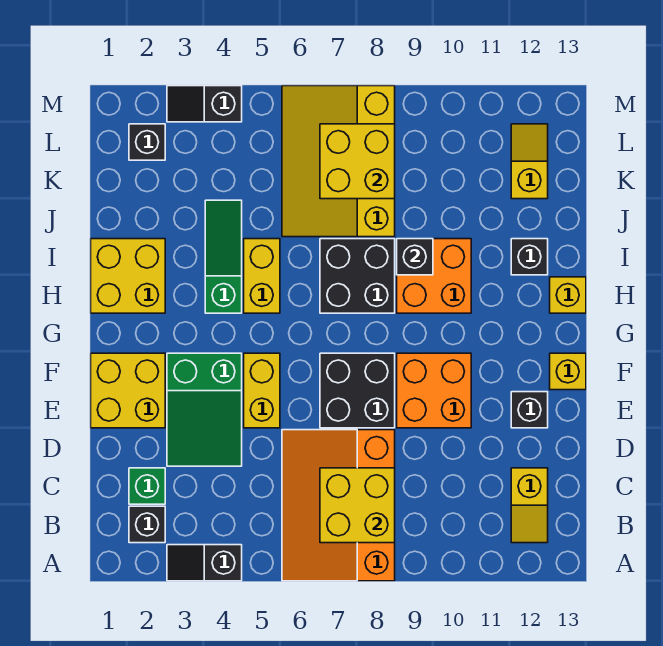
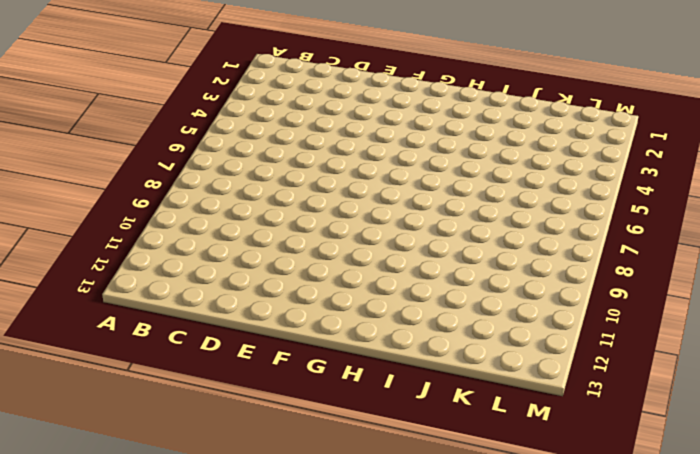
none -> black 1x2 slope [167,545,242,581]
none -> orange 3x4 slope [282,430,395,581]
none -> black 1x1 brick [129,506,165,543]

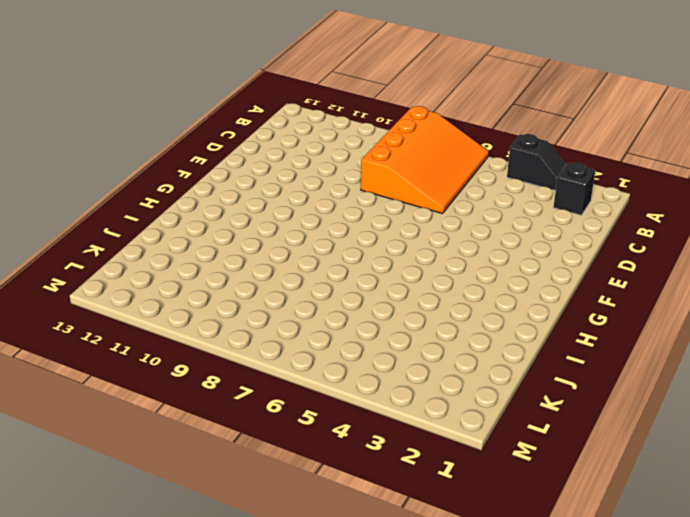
none -> yellow 1x2 slope [511,468,548,543]
none -> green 1x1 brick [129,468,165,504]
none -> green 2x3 slope [167,353,242,466]

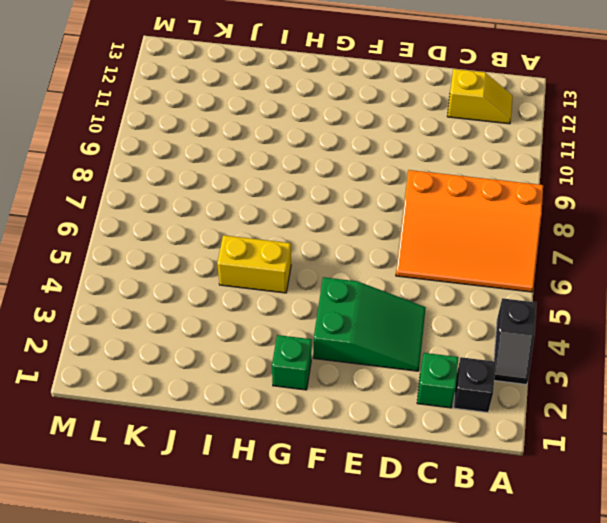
green 1x1 brick [272,335,312,390] -> none
none -> yellow 2x2 brick [91,353,165,428]
none -> yellow 1x2 brick [244,353,280,428]
none -> black 2x2 brick [320,353,395,428]

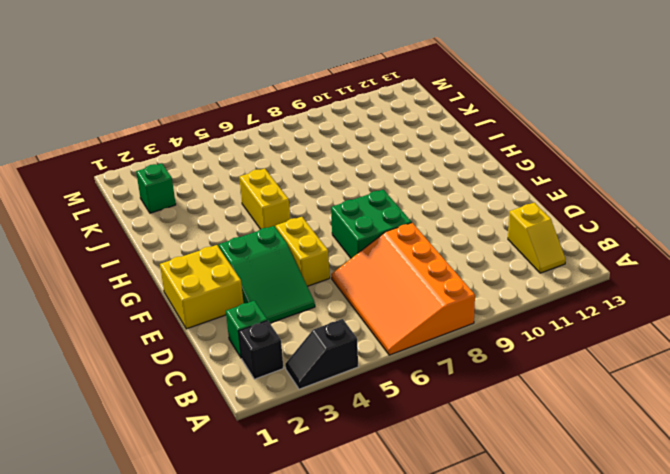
green 2x2 brick [331,190,412,258] -> black 2x2 brick [320,353,395,428]
green 1x1 brick [136,163,176,213] -> none
none -> orange 2x2 brick [397,353,471,428]
none -> black 1x1 brick [511,392,548,428]
none -> yellow 1x1 brick [550,353,586,390]

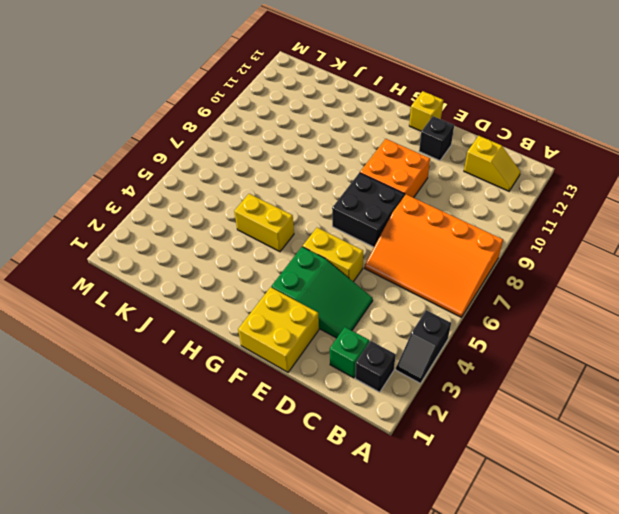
none -> yellow 2x2 brick [91,239,165,313]
none -> green 1x3 slope [205,200,242,313]
none -> black 2x2 brick [320,239,395,313]

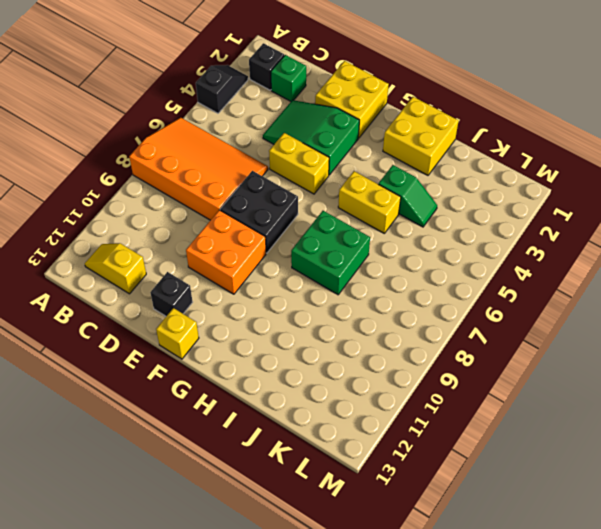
green 2x2 brick [291,211,370,295] -> black 2x2 brick [320,239,395,313]
green 1x2 slope [378,165,437,227] -> green 1x3 slope [205,200,242,313]
none -> orange 2x2 brick [397,239,471,313]
none -> yellow 1x1 brick [550,277,586,313]
none -> black 1x1 brick [511,239,548,275]

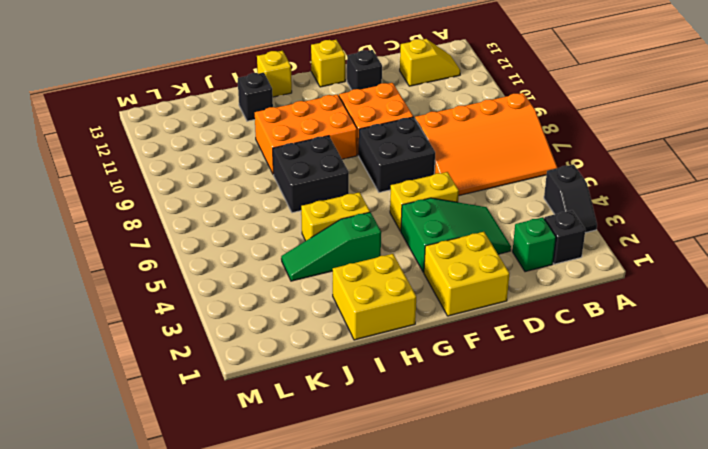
orange 2x3 brick [255,94,357,174] -> orange 2x2 brick [397,239,471,313]
none -> yellow 3x4 slope [282,86,395,237]
none -> yellow 1x2 slope [511,124,548,199]
none -> black 1x1 brick [129,124,165,160]

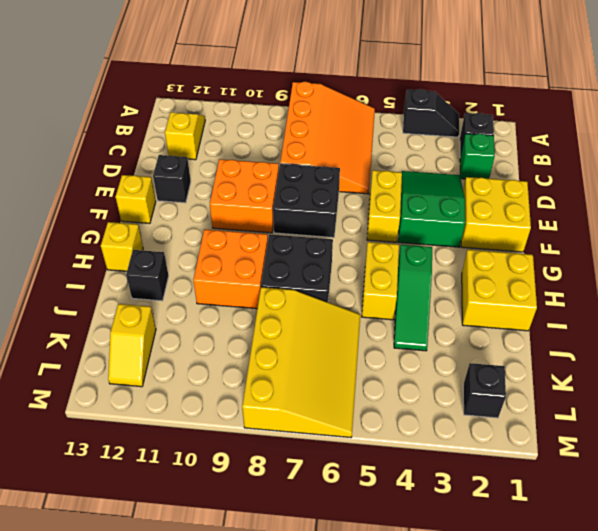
none -> black 1x2 slope [167,86,242,122]
none -> yellow 2x2 brick [320,468,395,543]
none -> black 1x1 brick [397,239,433,275]

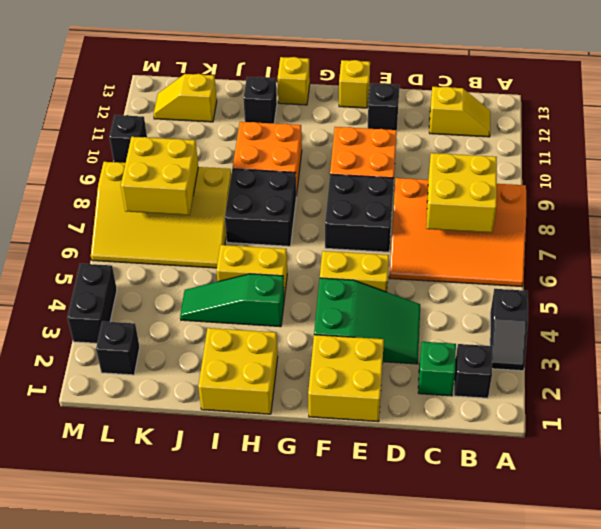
black 1x2 brick [67,264,117,343] -> black 1x2 slope [167,86,242,122]
black 1x1 brick [109,115,147,163] -> black 1x1 brick moved to [397,239,433,275]

